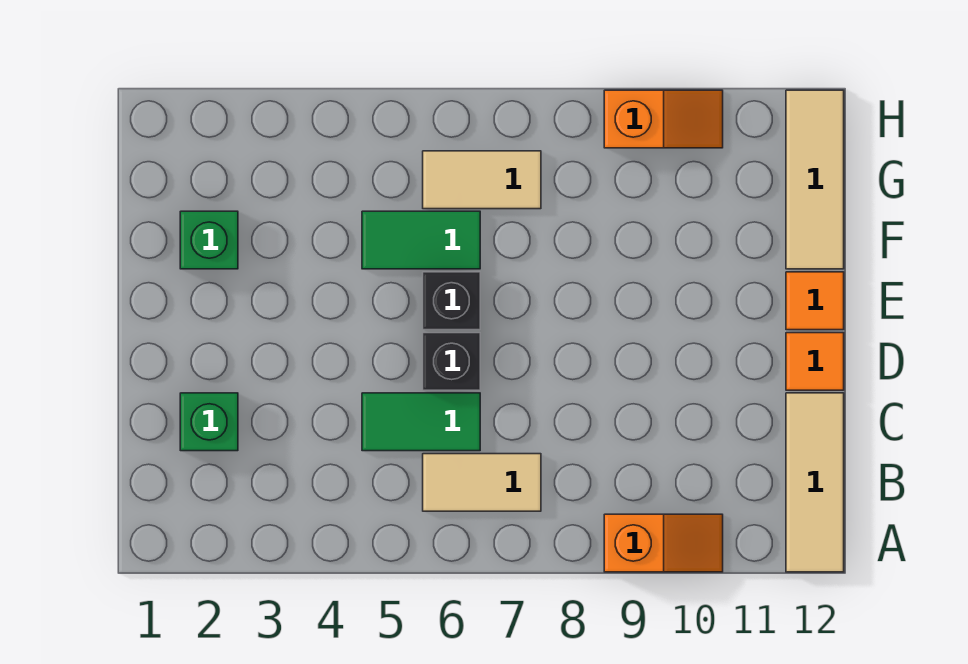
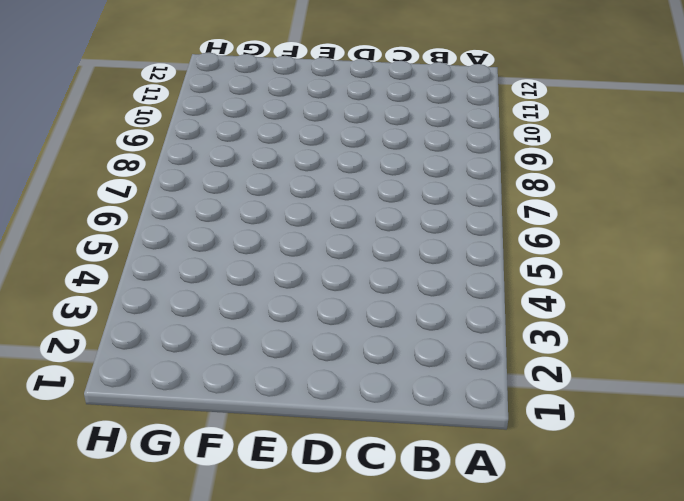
none -> orange 1x2 slope [604,514,723,572]
none -> tan 1x3 tile [786,393,844,572]
none -> tan 1x2 tile [423,454,541,511]

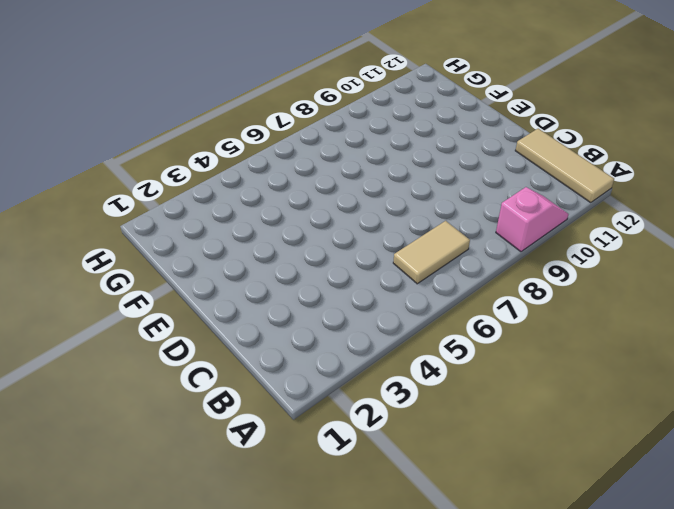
pink 1x2 slope [496,187,569,252] -> orange 1x2 slope [604,514,723,572]
none -> green 1x1 brick [180,393,238,451]
none -> green 1x2 tile [362,393,480,451]
none -> black 1x1 brick [423,333,480,390]

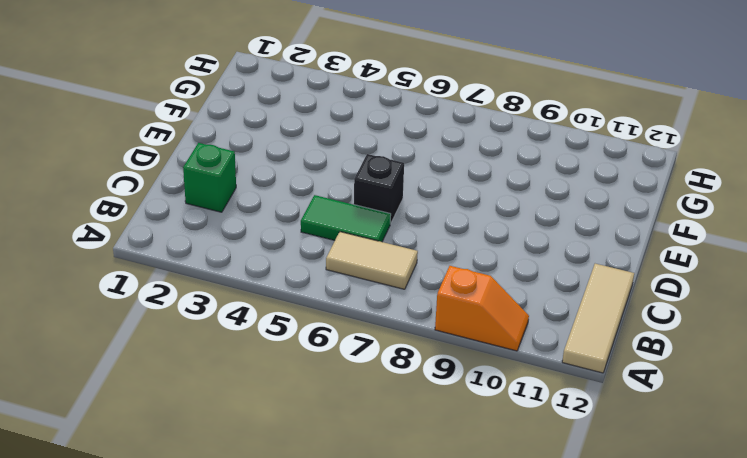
none -> orange 1x1 tile [786,333,844,390]
none -> black 1x1 brick [423,272,480,330]
none -> orange 1x1 tile [786,272,844,330]

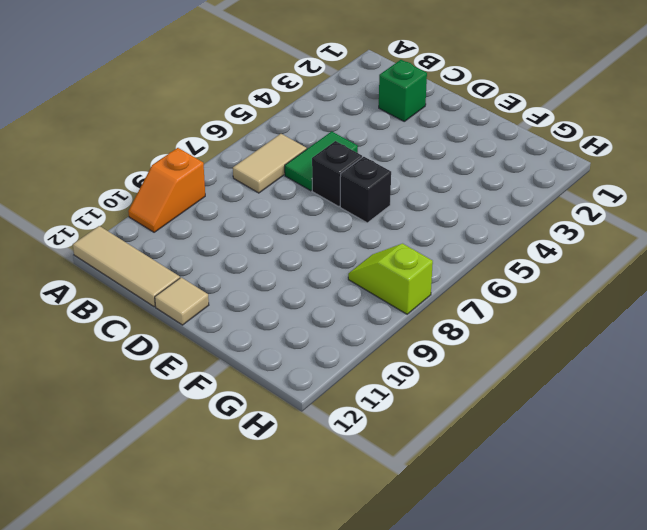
tan 1x1 tile [155,277,209,325] -> orange 1x1 tile [786,333,844,390]
lime 1x2 slope [348,244,433,314] -> none
none -> orange 1x1 tile [786,272,844,330]
none -> green 1x1 brick [180,211,238,269]
none -> green 1x2 tile [362,211,480,269]

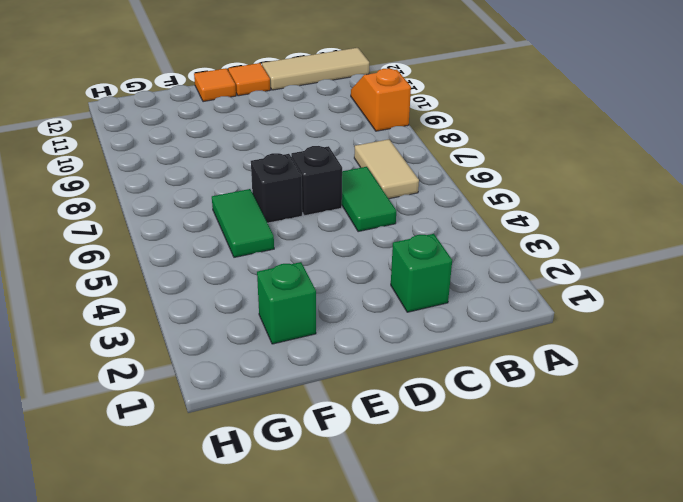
none -> tan 1x3 tile [786,90,844,269]
none -> tan 1x2 tile [423,151,541,209]
none -> orange 1x2 slope [604,90,723,148]

